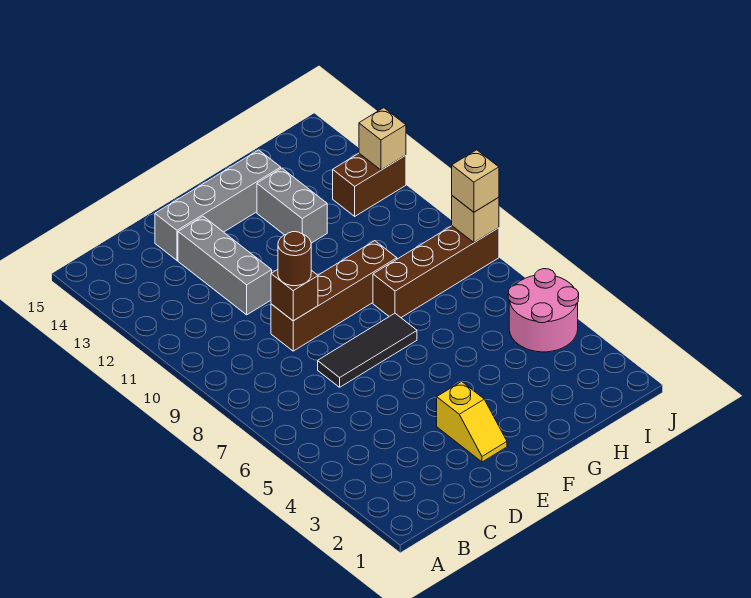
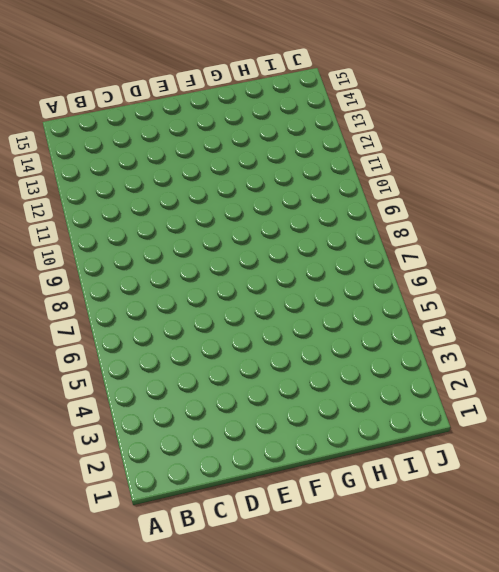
none -> black 1x3 tile [318,313,417,387]
none -> brown 1x4 brick [271,241,397,351]
none -> grey 1x3 brick [178,216,272,315]

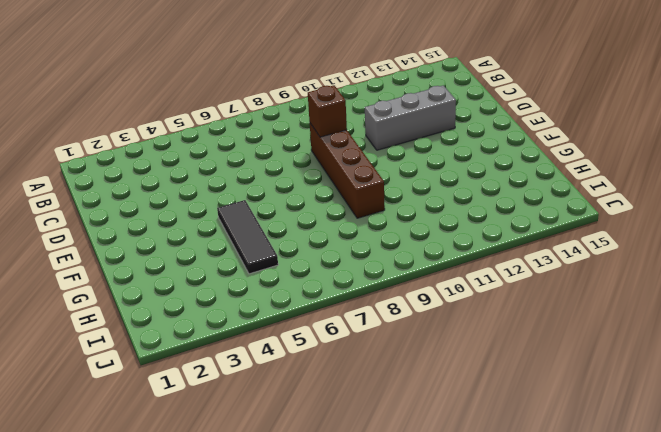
black 1x3 tile [217,200,278,274] -> black 1x3 tile moved to [318,313,417,387]
none -> grey 1x4 brick [155,150,281,260]
none -> yellow 1x2 slope [437,382,507,462]
none -> brown 1x4 brick [373,226,499,317]

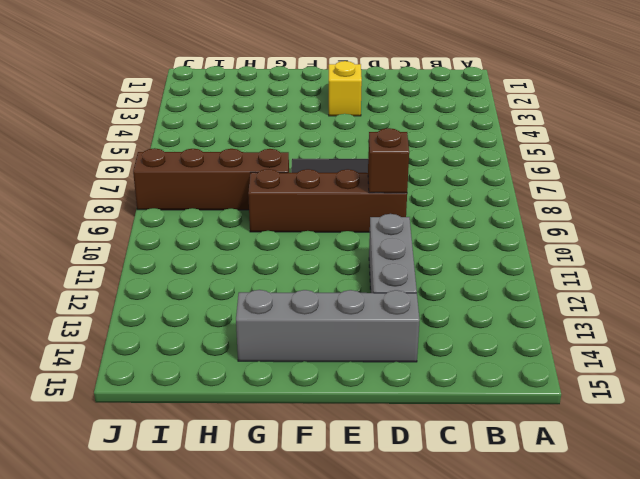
none -> grey 1x2 brick [257,168,327,243]
none -> pink 2x2 round brick [508,269,579,352]
none -> brown 1x2 brick [333,153,406,216]

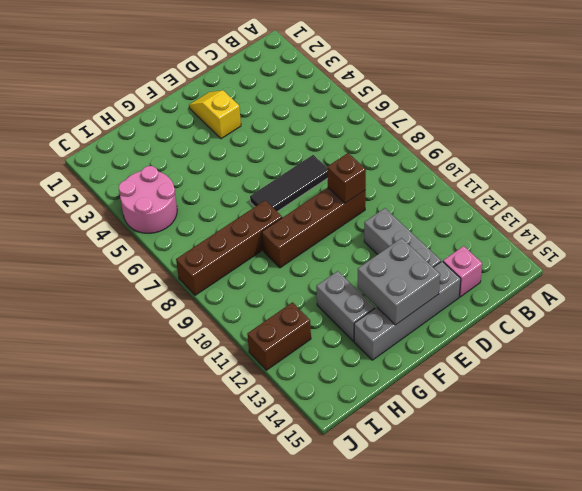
pink 1x1 brick [443,246,482,297] -> none
grey 2x2 brick [358,238,440,325] -> none
none -> tan 1x1 brick [452,196,499,243]
none -> tan 1x1 brick [359,108,406,170]
none -> brown 1x1 round brick [278,232,311,286]

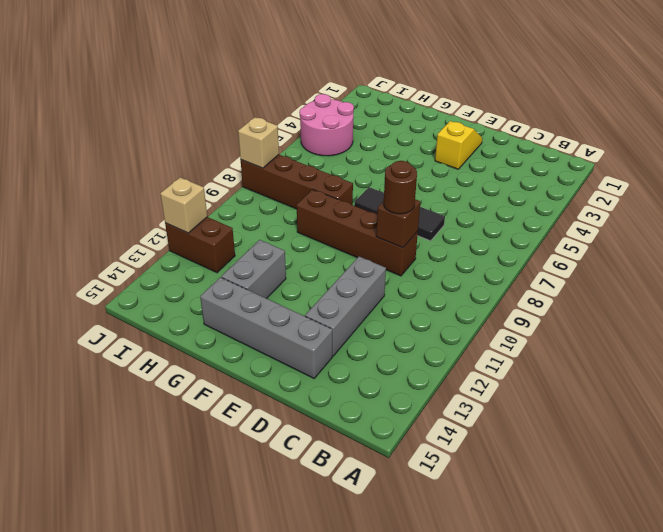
none -> tan 1x1 brick [452,150,499,212]

